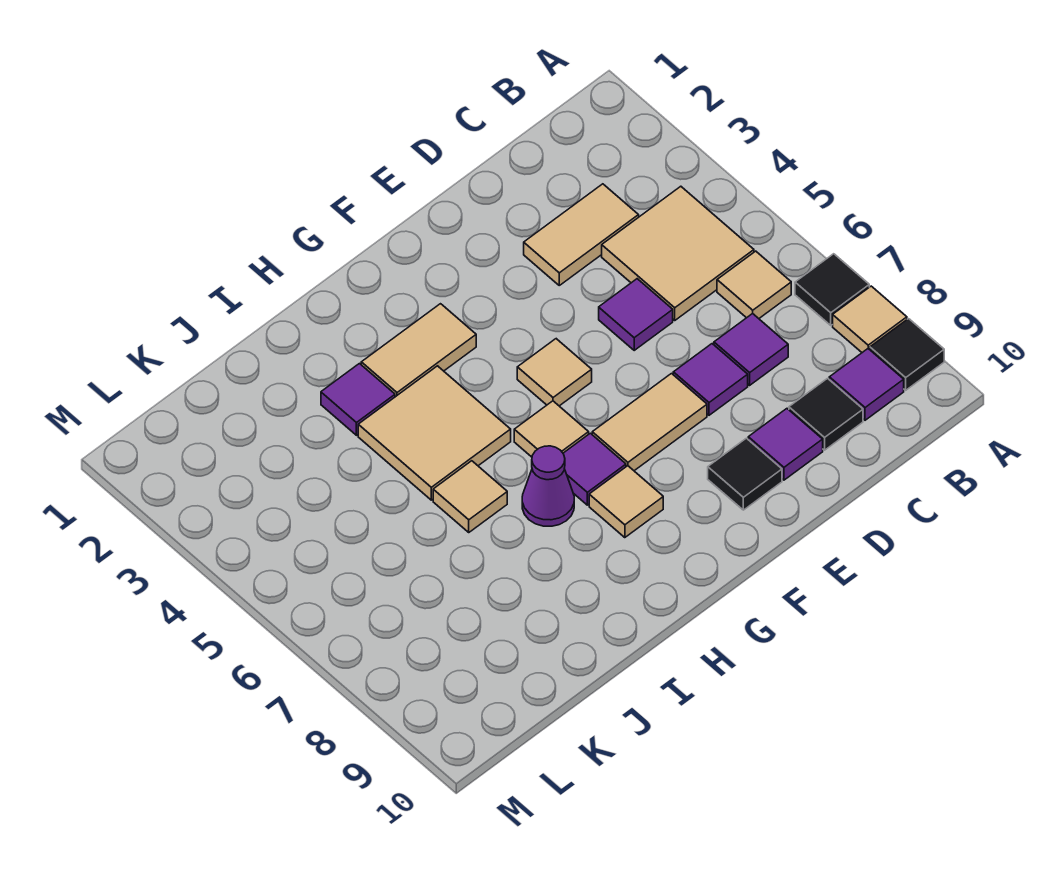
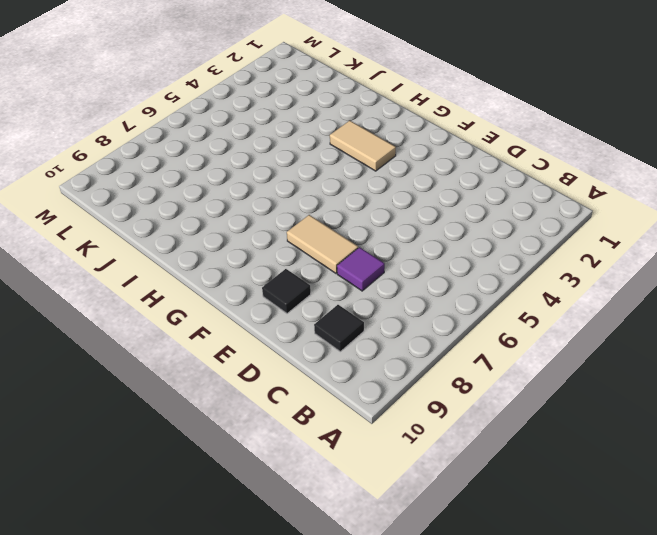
none -> black 1x1 tile [795,254,869,325]
none -> tan 1x1 tile [833,286,907,352]
none -> black 1x1 tile [870,319,944,390]

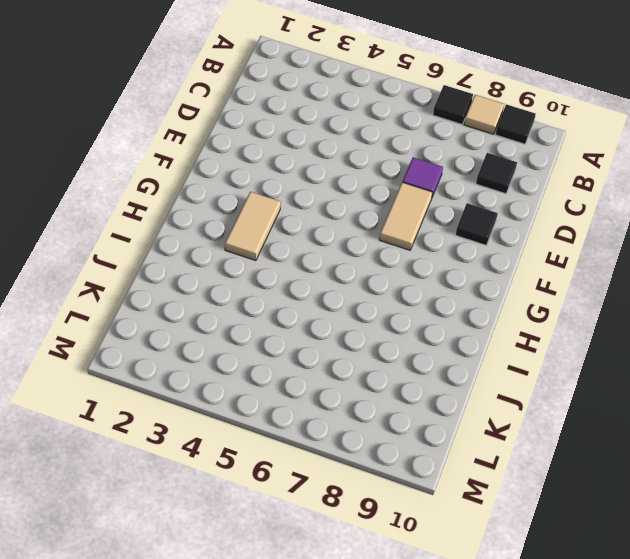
none -> tan 2x2 tile [602,186,754,320]
none -> tan 1x1 tile [717,251,791,318]
none -> purple 1x1 tile [829,349,904,420]

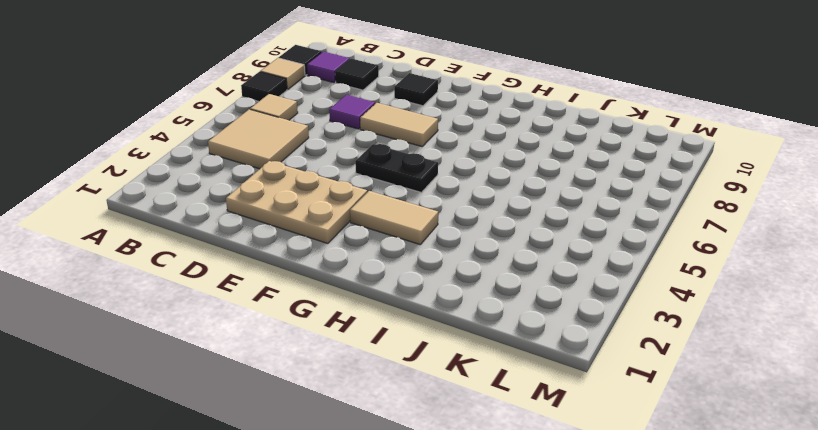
tan 2x3 plate [226,161,367,243] -> tan 1x2 tile [524,184,639,285]
black 1x2 plate [355,144,438,193] -> tan 1x1 tile [517,339,592,406]
none -> purple 1x1 tile [714,314,788,385]
none -> purple 1x1 tile [599,279,673,350]
none -> purple 1x1 tile [748,409,823,480]

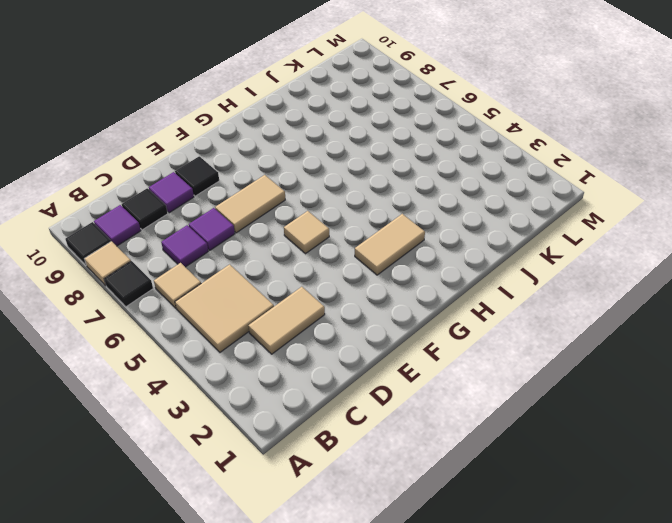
none -> purple 1x1 tile [599,279,673,350]
none -> tan 1x1 tile [514,401,589,457]
none -> purple 1x1 tile [563,433,626,505]

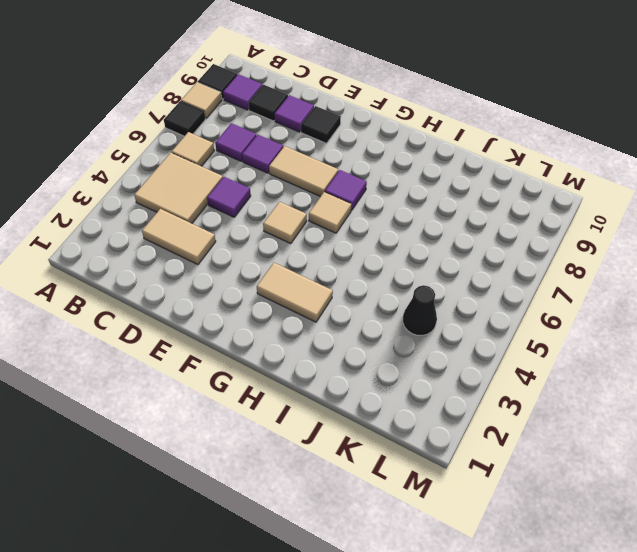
black 1x1 cone [403,285,437,336] -> none
none -> tan 1x1 tile [589,466,663,538]
none -> tan 2x2 tile [358,366,511,500]
none -> purple 1x1 cone [522,446,574,526]

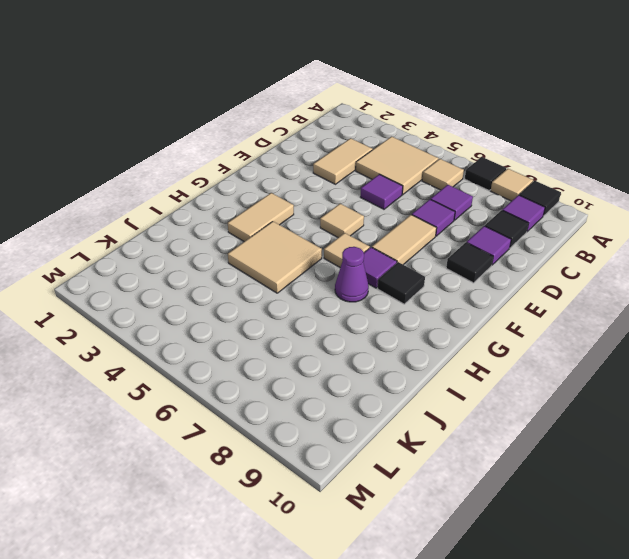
black 1x1 tile [377,262,425,304] -> tan 1x1 tile [589,466,663,538]
none -> purple 1x1 tile [321,364,395,435]
none -> tan 1x1 tile [433,461,507,532]

